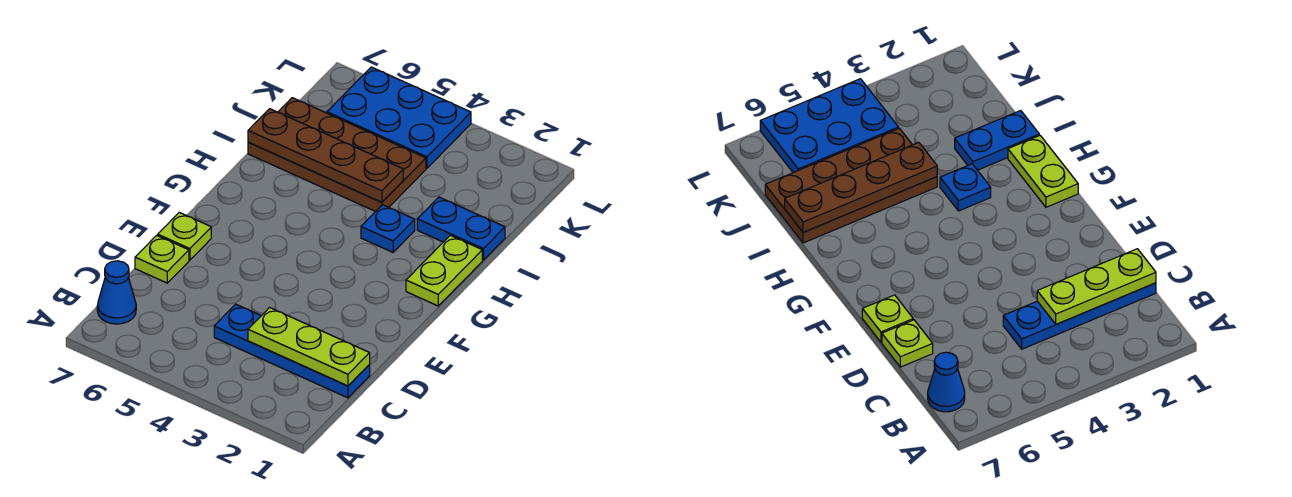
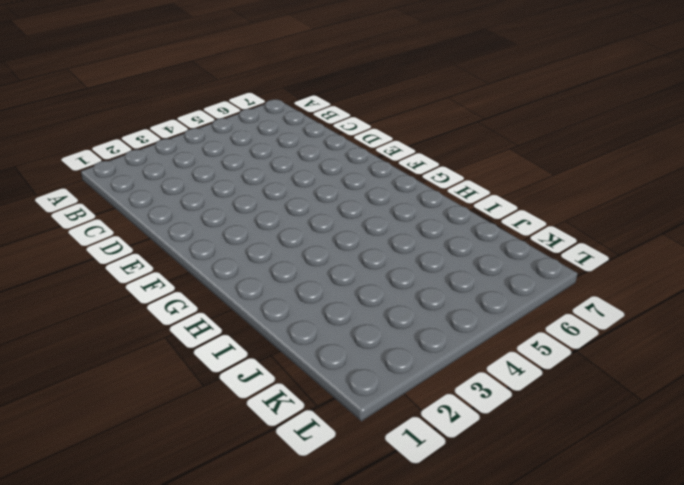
none -> blue 1x1 cone [97,261,136,324]
none -> blue 1x4 plate [214,304,370,398]

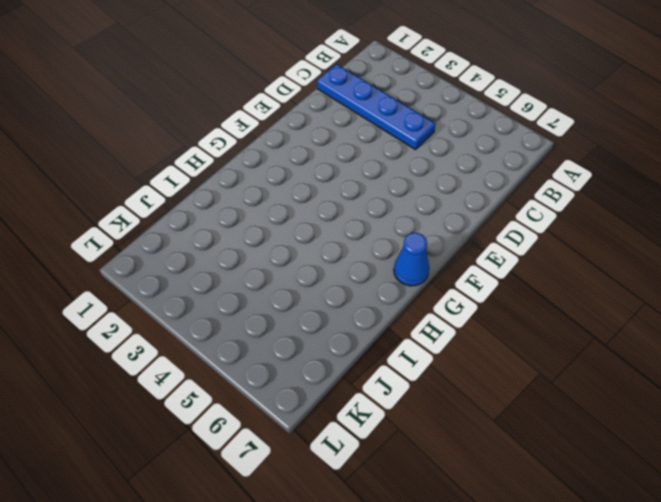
blue 1x1 cone [394,233,429,286] -> blue 1x1 cone moved to [97,261,136,324]
none -> lime 1x1 plate [135,235,189,283]
none -> lime 1x1 plate [158,212,211,260]

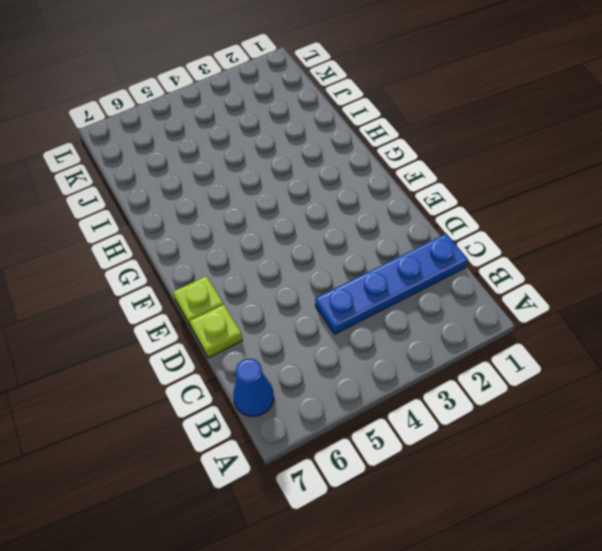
none -> lime 1x2 plate [406,235,482,306]
none -> blue 1x1 plate [361,205,415,252]

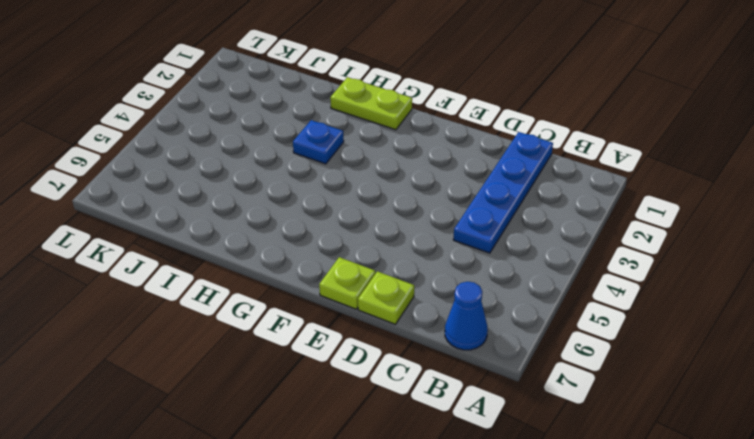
none -> blue 1x2 plate [417,197,505,260]
none -> brown 2x4 plate [248,98,426,212]

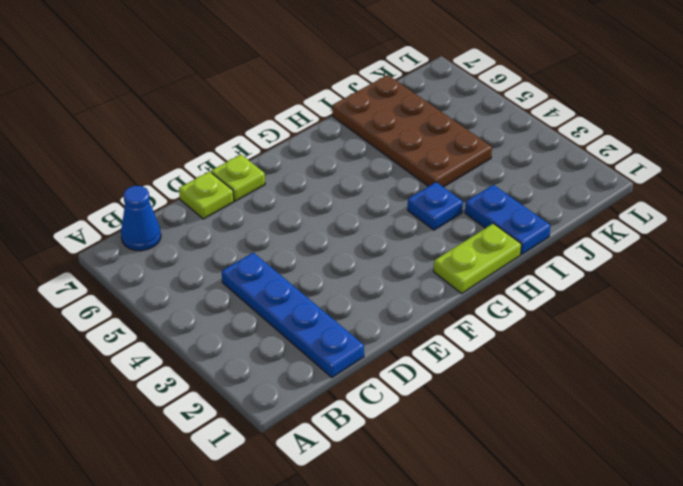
none -> blue 2x3 plate [327,67,471,168]
none -> lime 1x3 plate [248,308,370,386]

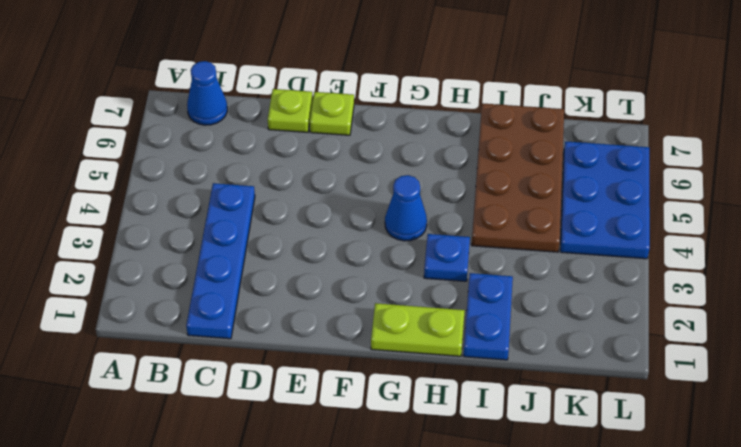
blue 1x1 cone [385,175,427,241] -> none
none -> lime 1x3 plate [248,308,370,386]
none -> brown 1x4 plate [248,109,403,202]

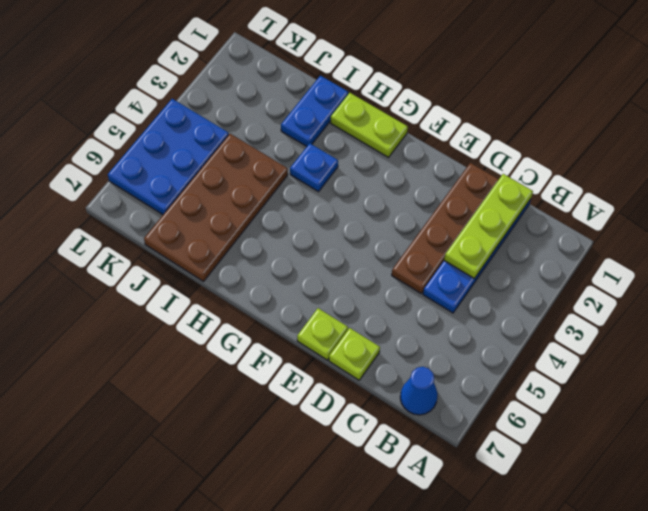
brown 1x4 plate [392,163,499,293] -> brown 1x4 plate moved to [248,109,403,202]

